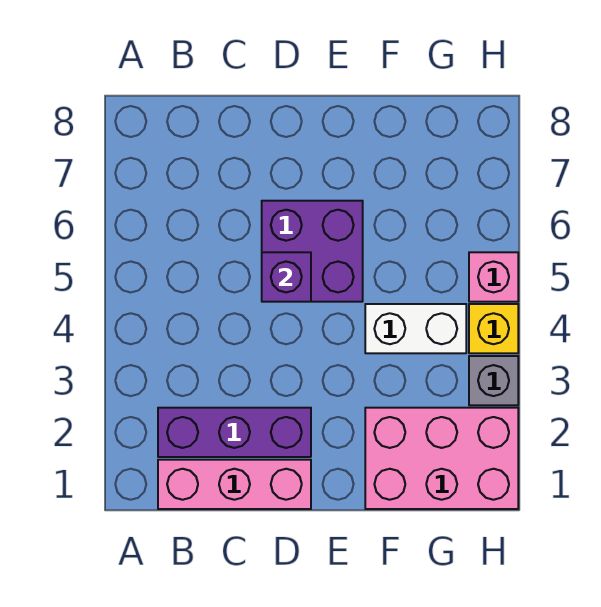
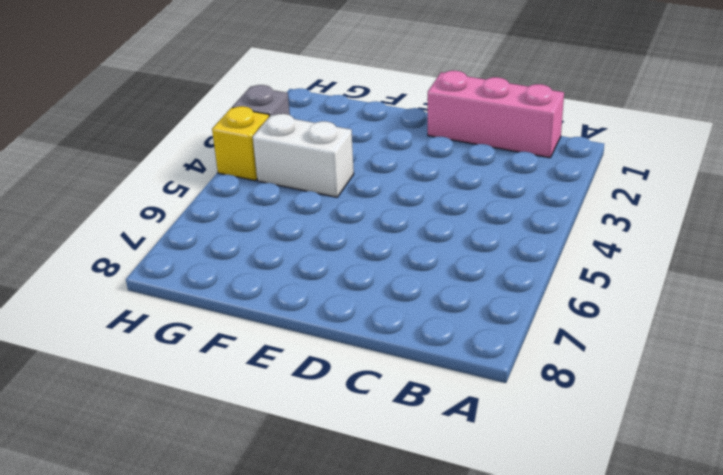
none -> purple 1x3 brick [158,408,311,457]
none -> purple 2x2 brick [262,201,363,302]

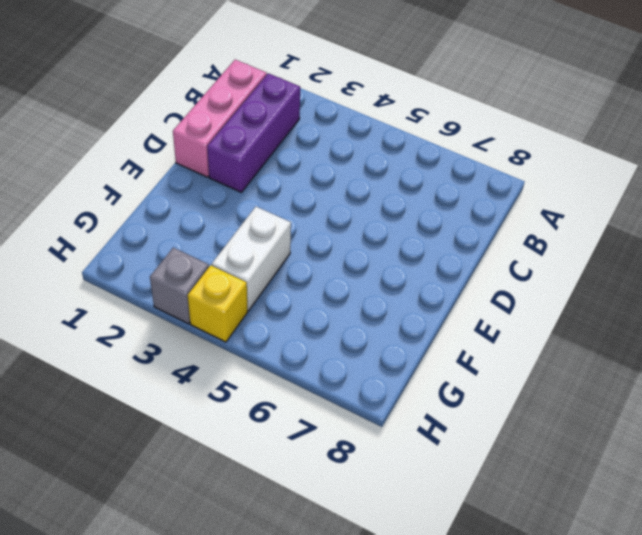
none -> purple 2x2 brick [262,201,363,302]
none -> pink 2x3 brick [365,408,518,509]

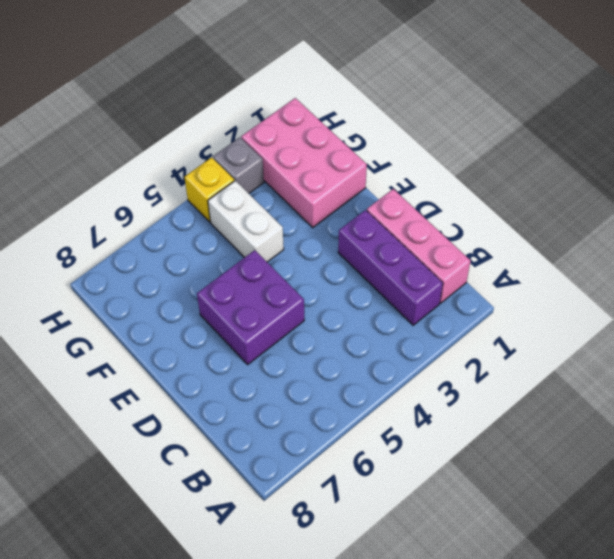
none -> pink 1x1 brick [469,252,518,302]
none -> purple 1x1 brick [262,252,311,302]

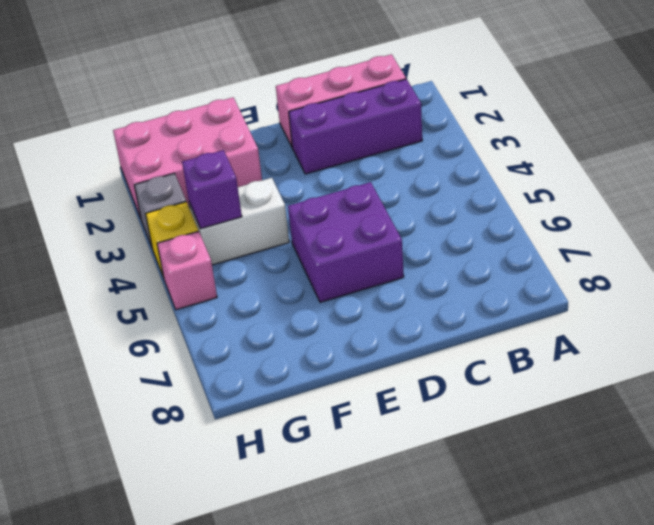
purple 1x1 brick [182,150,242,229] -> purple 1x1 brick moved to [262,252,311,302]

